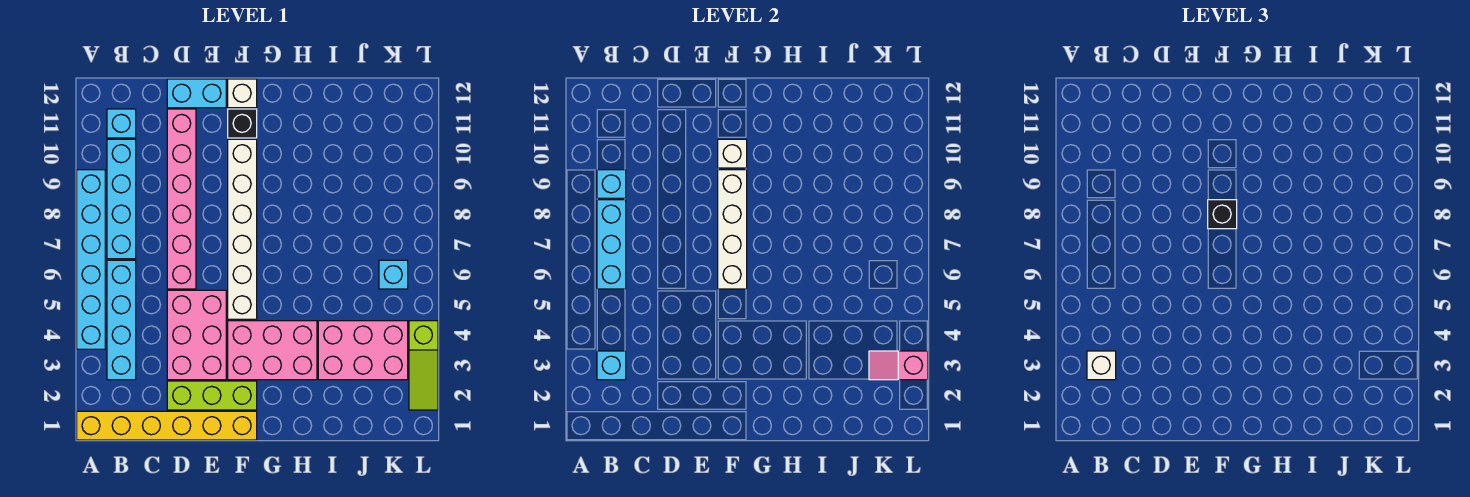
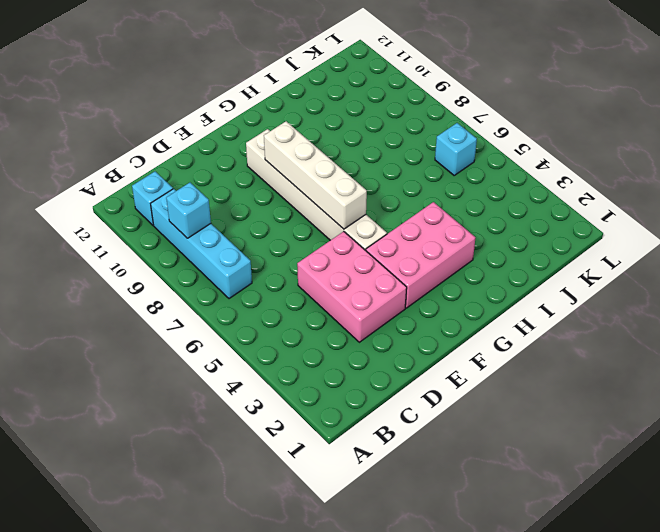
none -> yellow 1x6 brick [77,411,257,440]
none -> cyan 1x6 brick [77,170,105,349]
none -> cyan 1x4 brick [107,260,136,380]

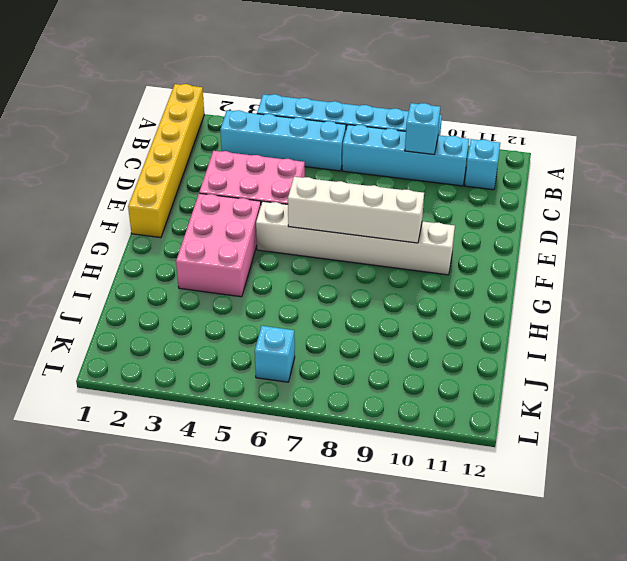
none -> lime 1x3 brick [167,381,257,410]
none -> pink 1x6 brick [167,109,196,289]
none -> cyan 1x2 brick [167,79,226,108]

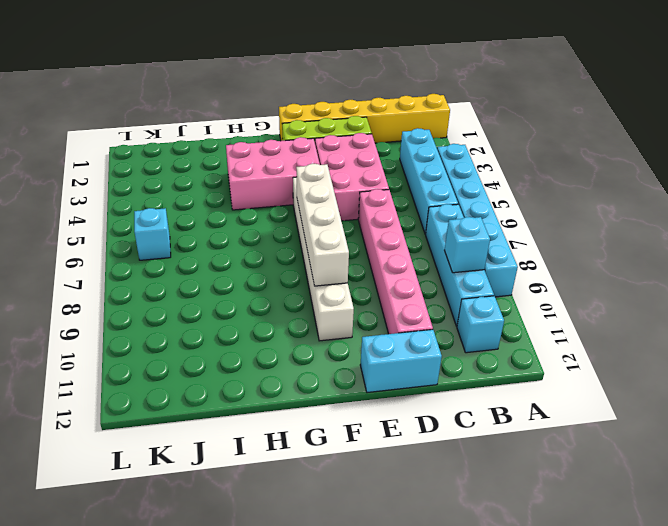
none -> black 1x1 brick [228,109,257,138]
none -> white 1x1 brick [228,79,257,108]
none -> pink 2x3 brick [318,321,408,380]

